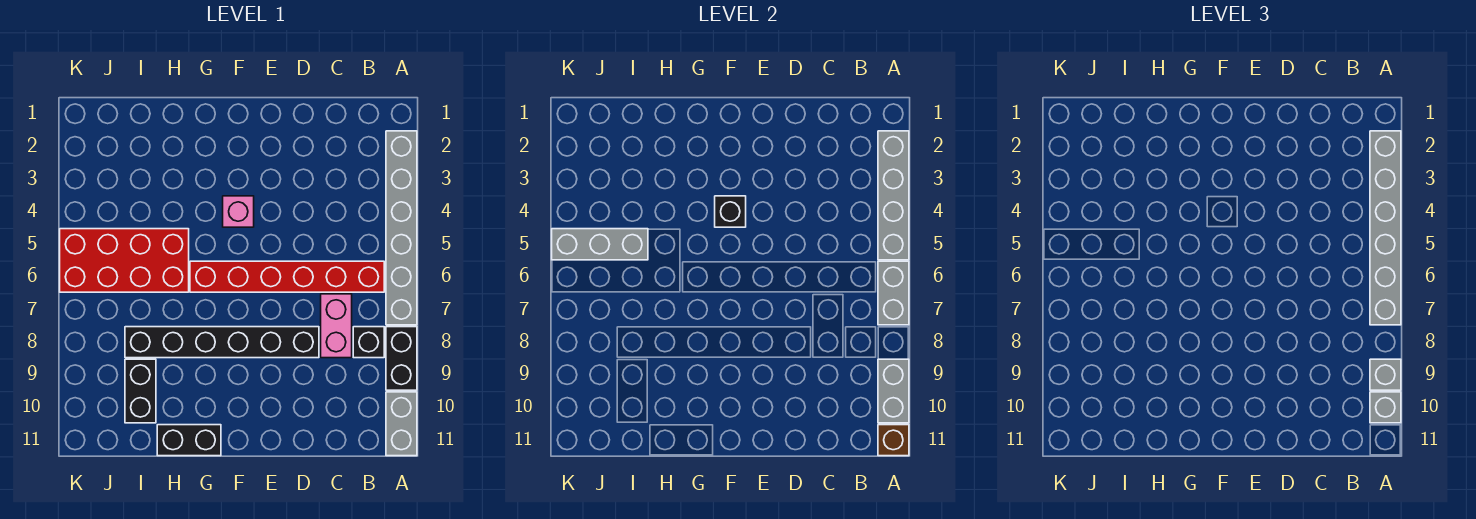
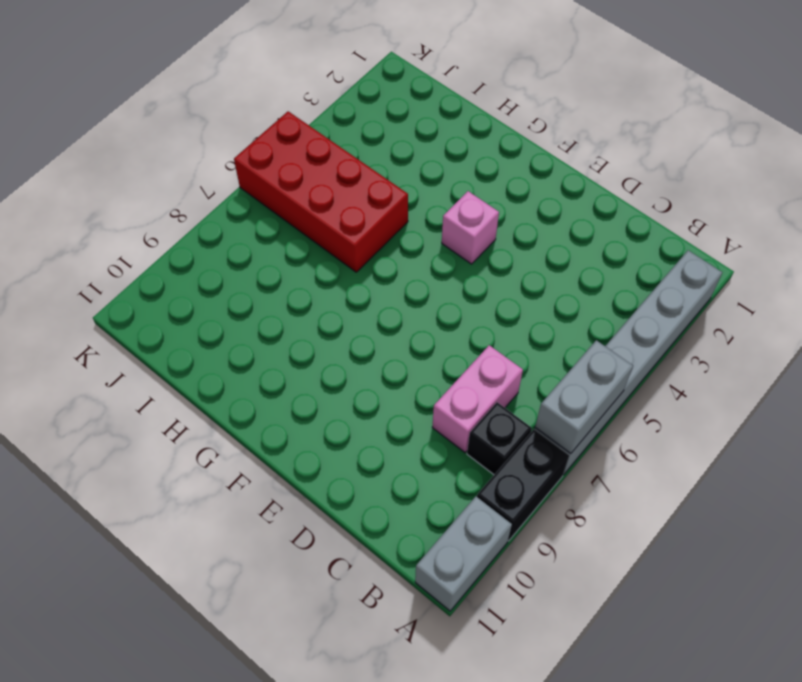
none -> red 1x6 brick [190,261,384,292]
none -> black 1x6 brick [125,327,319,358]
none -> black 1x2 brick [157,425,221,456]

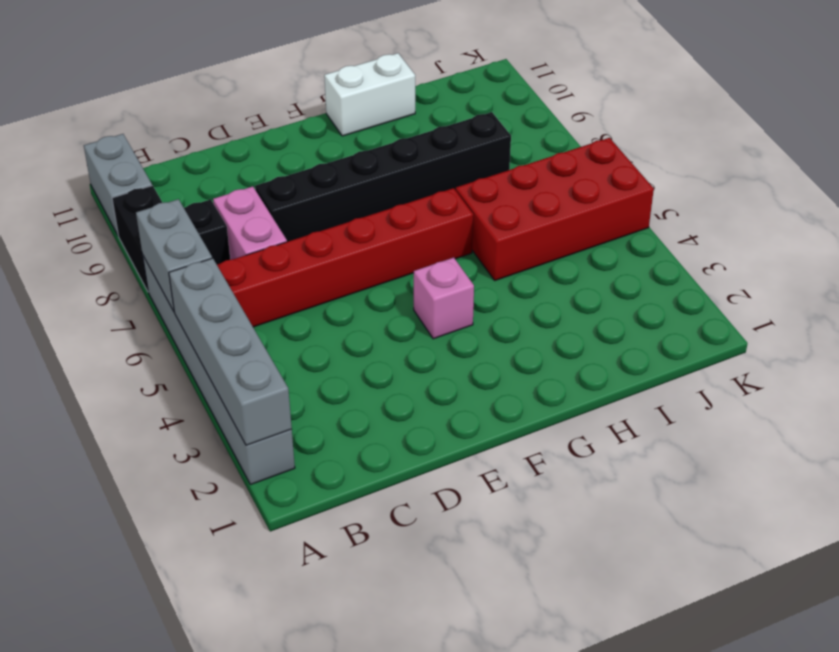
white 1x2 brick [324,53,415,136] -> black 1x2 brick [157,425,221,456]
none -> black 1x2 brick [125,359,156,423]
none -> grey 1x2 brick [878,359,909,423]
none -> brown 1x1 brick [878,425,909,456]

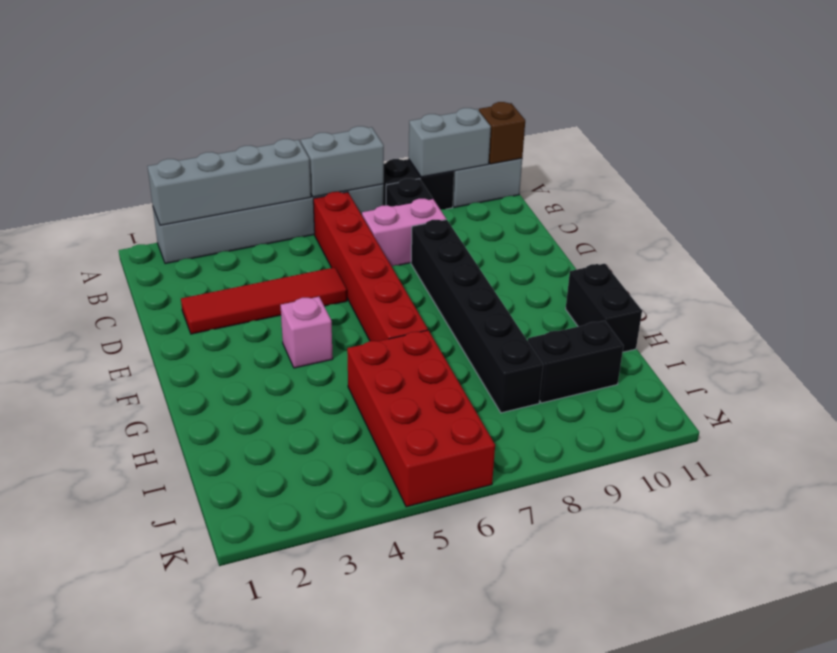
red 1x4 tile [181,267,347,334] -> none
none -> black 1x1 brick [715,196,746,227]
none -> grey 1x3 brick [552,229,648,260]
none -> grey 1x6 brick [1370,131,1401,325]

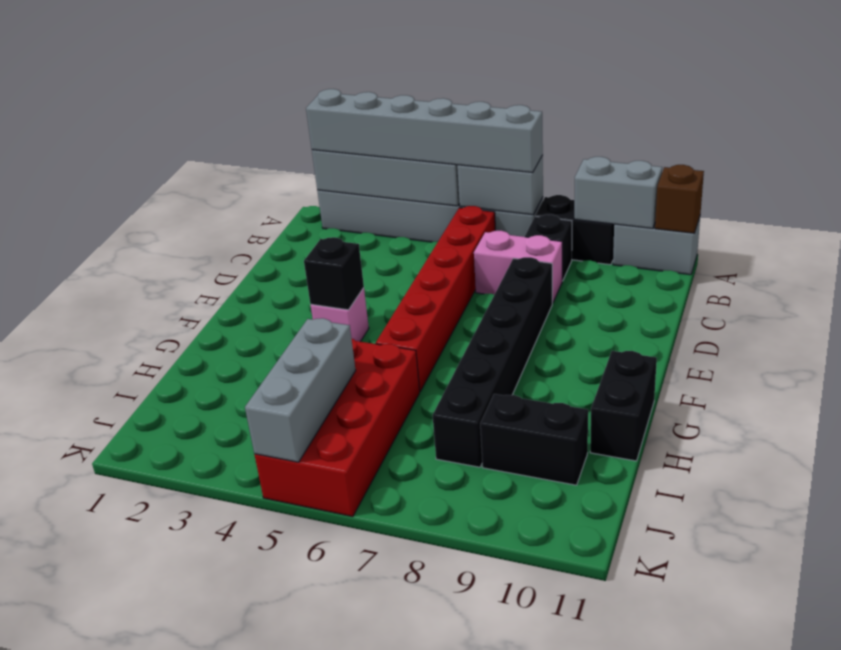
none -> grey 1x1 brick [1370,359,1401,390]
none -> grey 1x1 brick [1370,392,1401,423]

